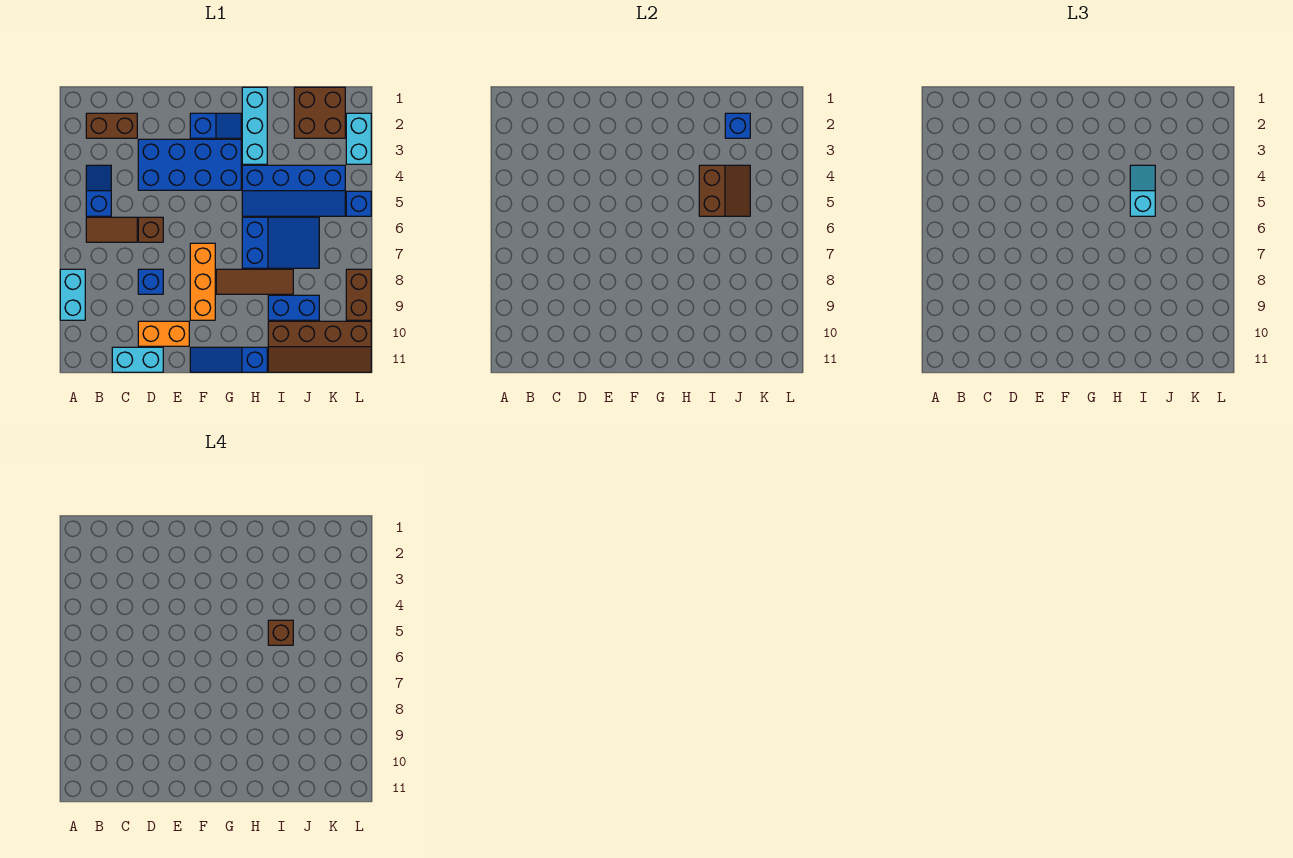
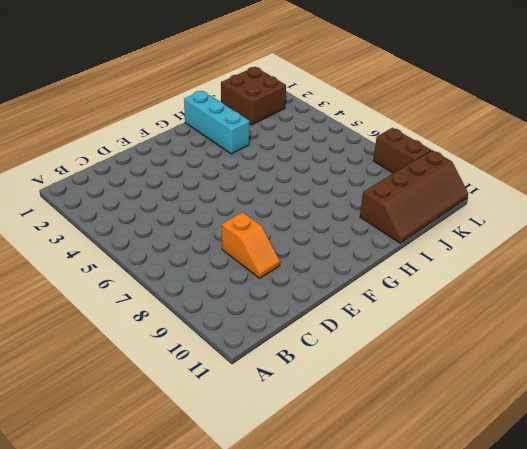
orange 1x2 slope [222,212,280,278] -> blue 1x1 brick [138,269,163,294]
none -> cyan 1x2 brick [60,269,85,320]
none -> brown 1x2 brick [86,113,137,138]
none -> blue 1x2 slope [86,165,111,216]

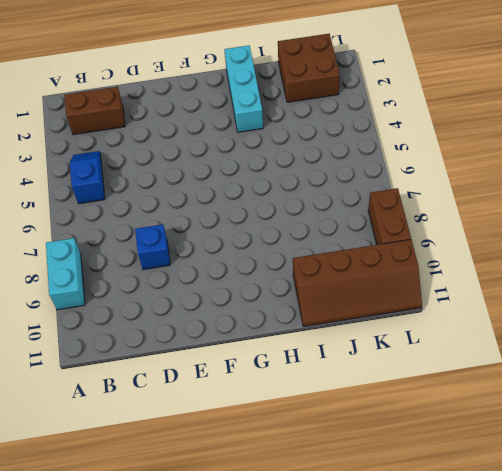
none -> brown 1x2 tile [86,217,137,242]
none -> cyan 1x2 brick [112,347,163,372]
none -> blue 2x4 brick [138,139,241,190]

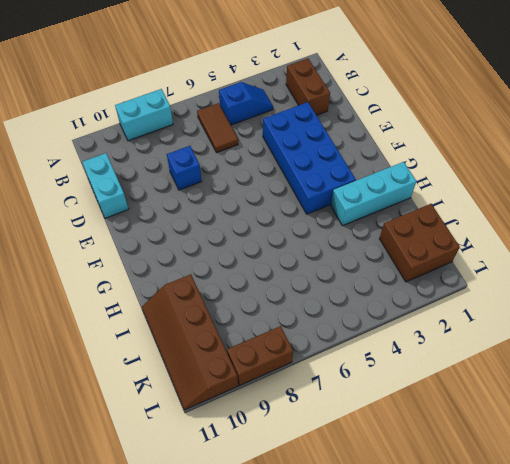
none -> brown 1x1 brick [138,217,163,242]
none -> orange 1x2 brick [138,321,189,346]
none -> blue 1x2 slope [190,113,241,138]

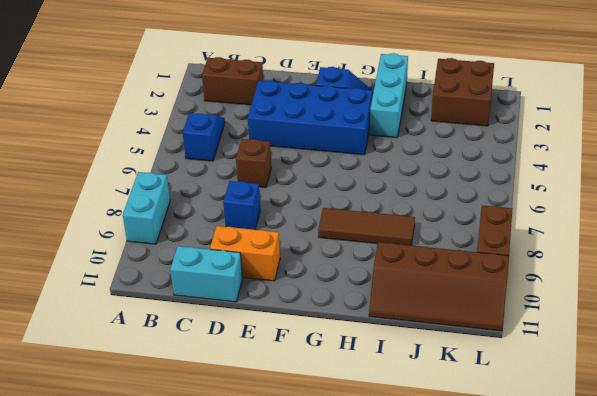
none -> brown 1x2 tile [86,217,137,242]
none -> orange 1x3 brick [190,243,215,320]
none -> blue 1x3 slope [190,347,267,372]

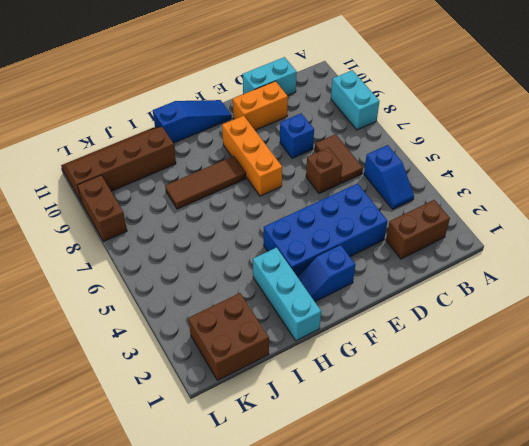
brown 1x2 tile [315,134,363,183] -> brown 1x2 tile turned to [86,217,137,242]
none -> blue 2x4 slope [242,165,345,216]
none -> blue 2x3 slope [242,217,319,268]
none -> blue 1x2 brick [268,295,319,320]

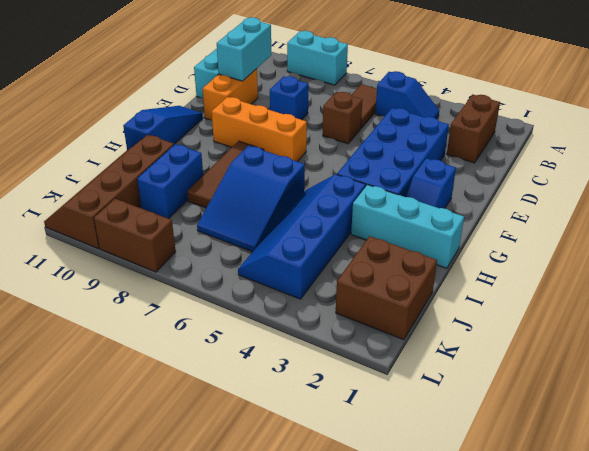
cyan 1x2 brick [217,17,271,81] -> cyan 1x2 brick turned to [346,113,371,164]
none -> blue 1x1 brick [346,191,371,216]
none -> brown 2x2 slope [699,165,750,216]
none -> blue 1x1 brick [725,113,750,138]

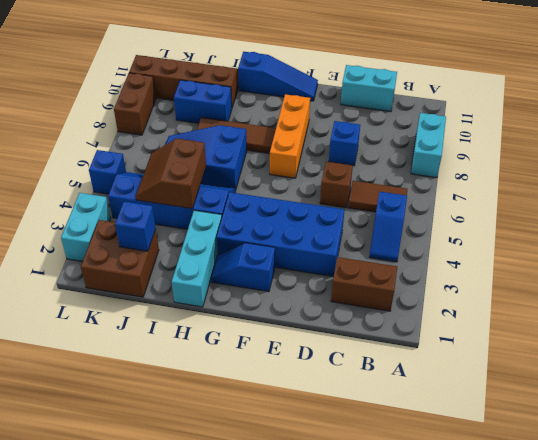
none -> orange 1x2 brick [138,321,189,346]
none -> cyan 1x2 slope [1130,165,1155,216]
none -> brown 1x1 brick [268,620,293,645]

